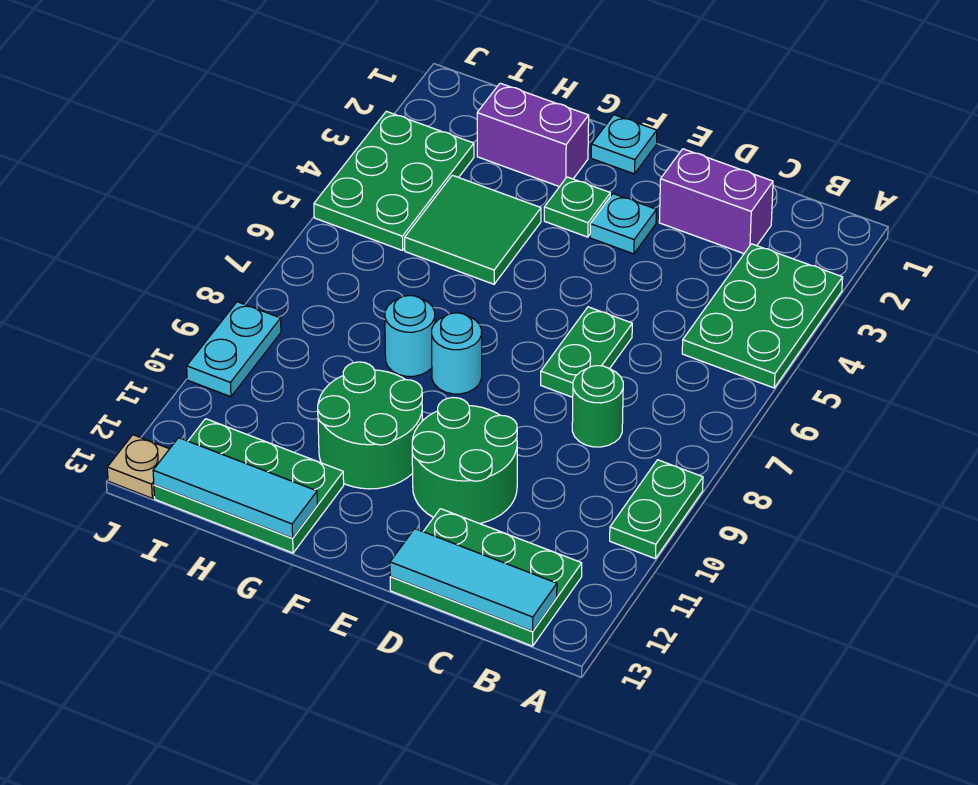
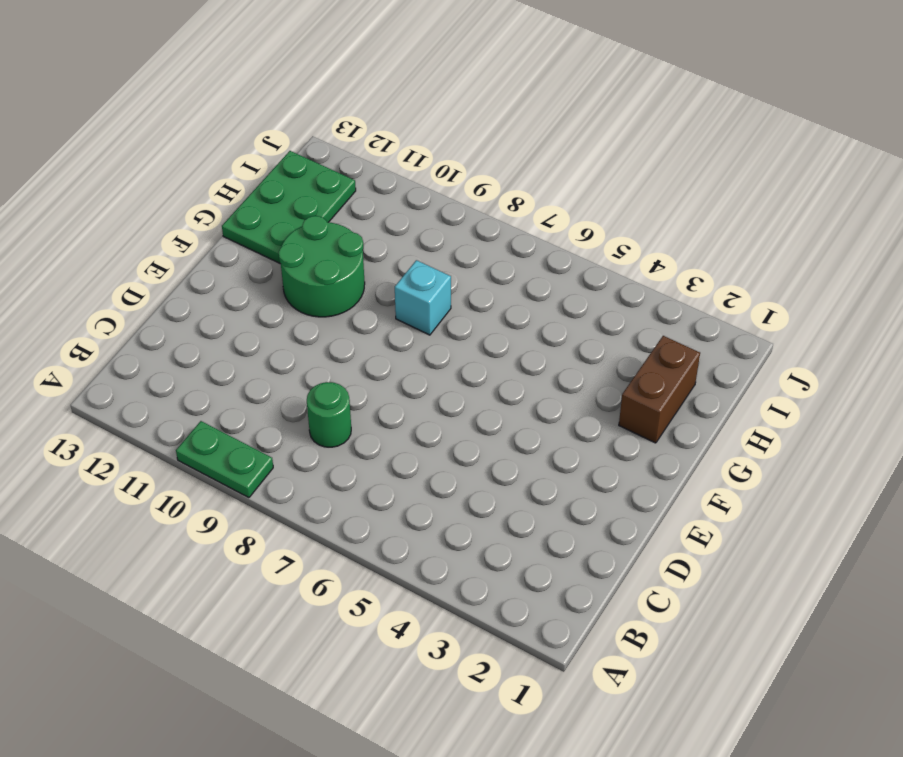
brown 1x2 brick [619,336,700,443] -> purple 1x2 brick [477,83,589,187]
cyan 1x1 brick [395,260,451,335] -> cyan 1x1 round brick [385,295,435,376]
none -> green 2x3 plate [682,244,843,388]
none -> green 2x3 plate [390,509,582,646]
none -> purple 1x2 brick [659,149,773,254]

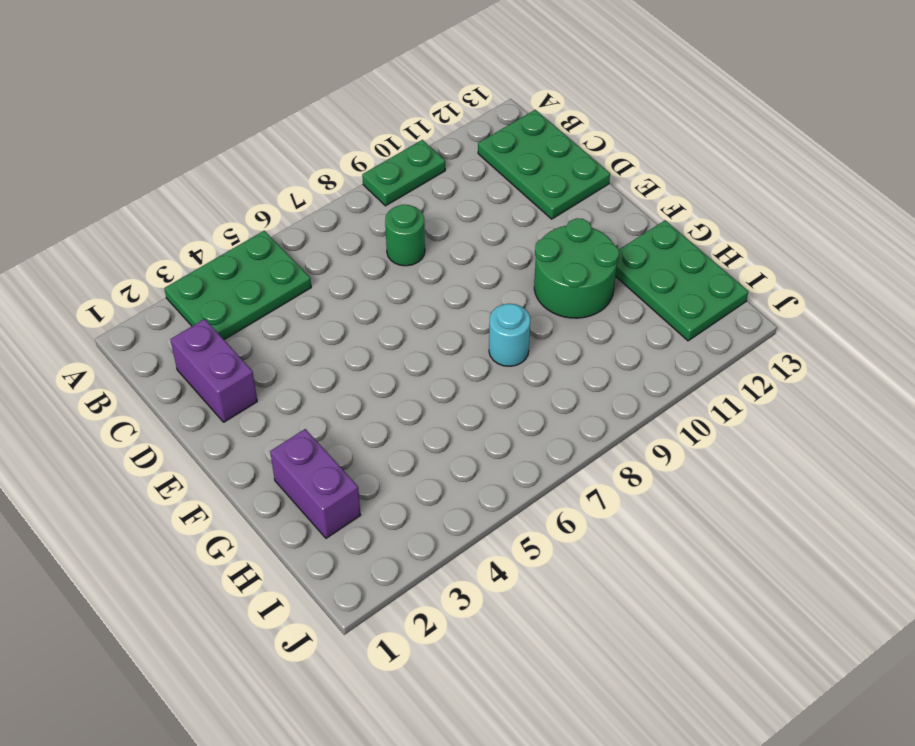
none -> green 1x2 plate [541,307,632,397]
none -> green 2x2 round brick [412,398,517,524]
none -> cyan 1x1 plate [590,194,656,254]

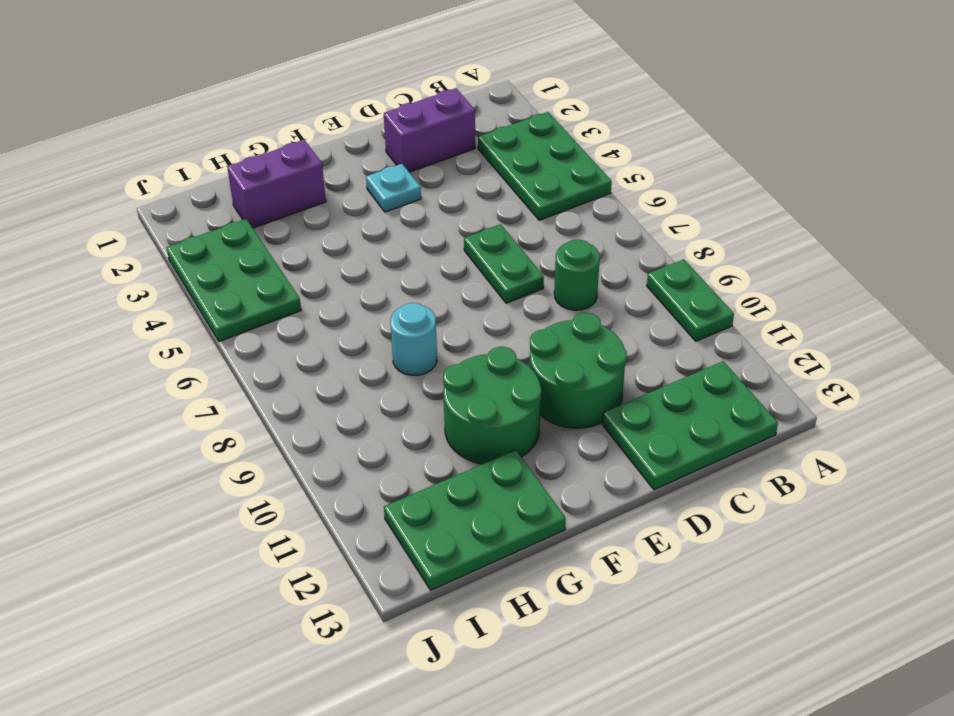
none -> cyan 1x1 plate [591,115,657,174]
none -> green 1x1 plate [544,177,610,237]
none -> cyan 1x1 round brick [432,313,482,394]

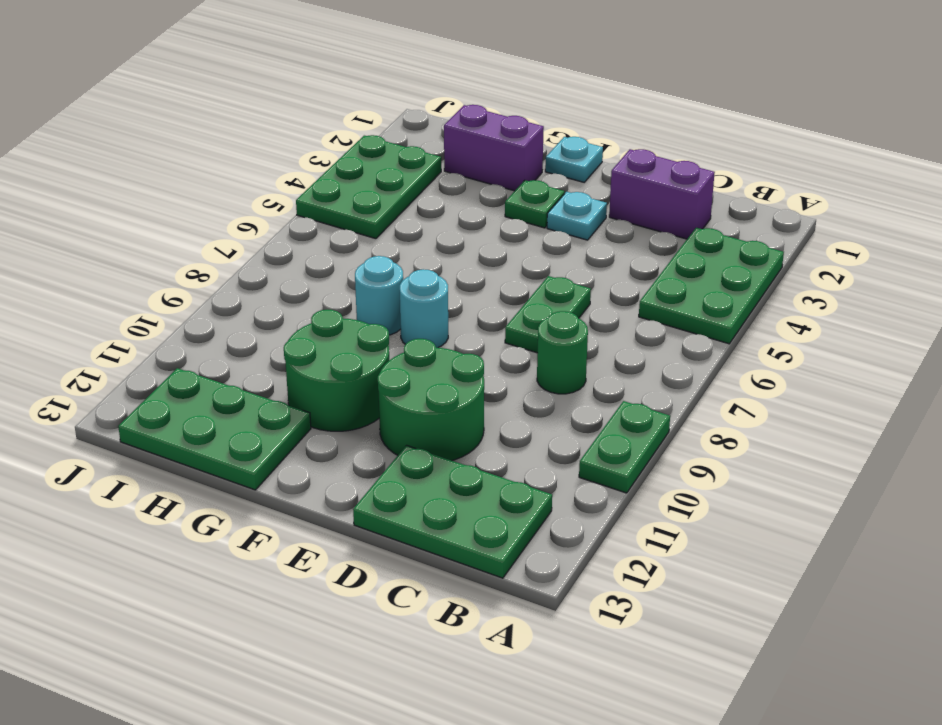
none -> green 2x2 tile [405,175,541,284]
none -> cyan 1x2 plate [187,302,281,397]
none -> tan 1x1 plate [107,435,169,498]

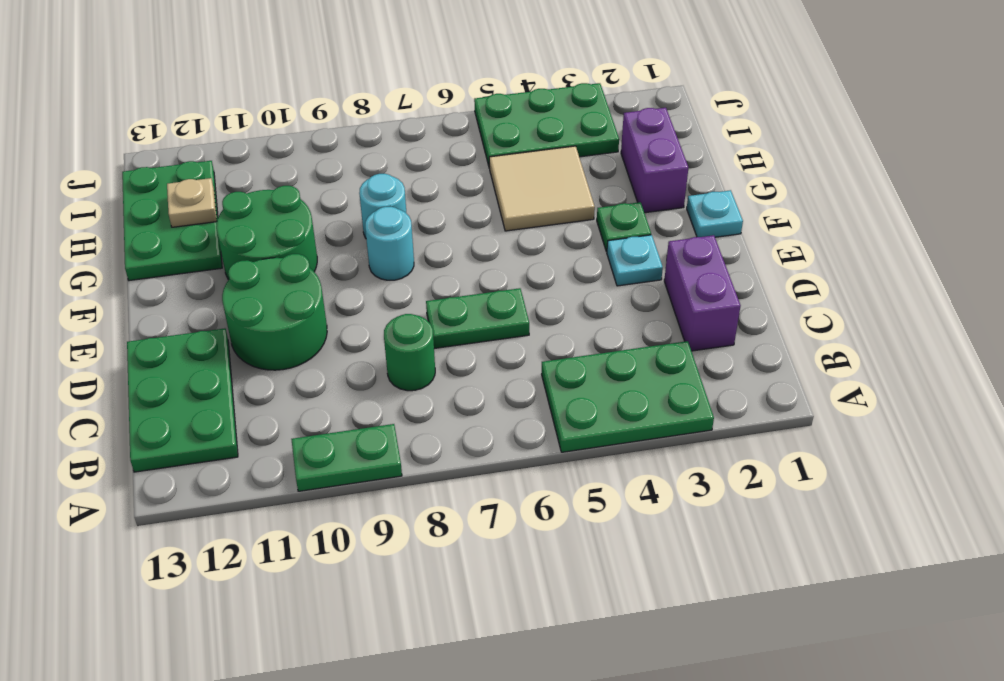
tan 2x2 tile [489,146,595,231] -> green 2x2 tile [405,175,541,284]
tan 1x1 plate [167,178,217,227] -> tan 1x1 plate moved to [107,435,169,498]
none -> cyan 1x2 plate [187,302,281,397]
none -> cyan 1x3 tile [390,529,557,631]
none -> cyan 1x3 tile [153,438,317,538]

